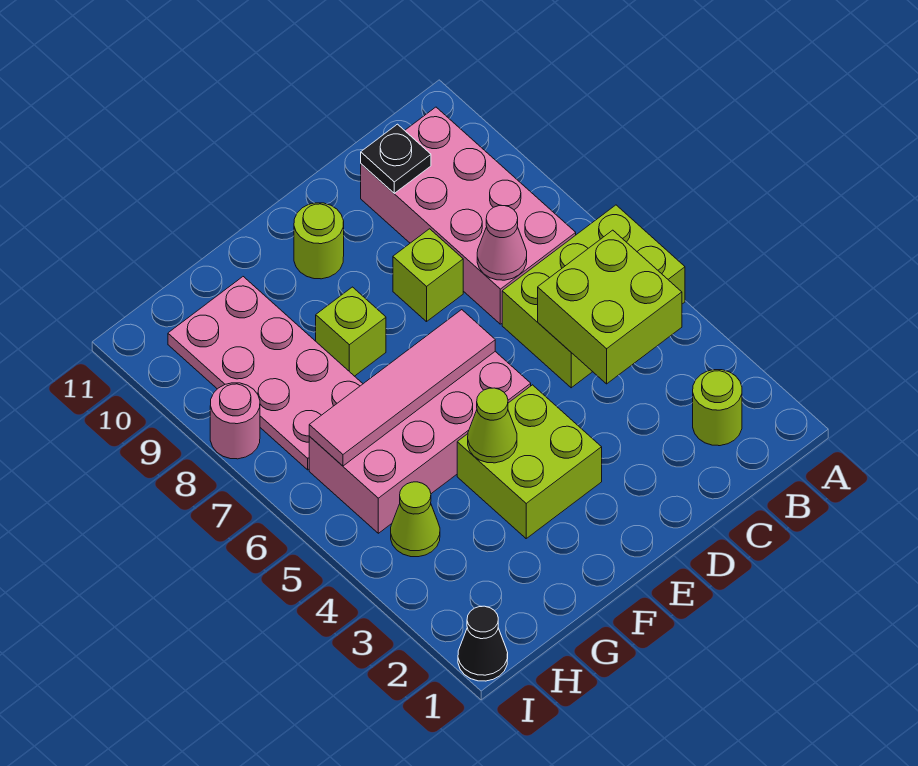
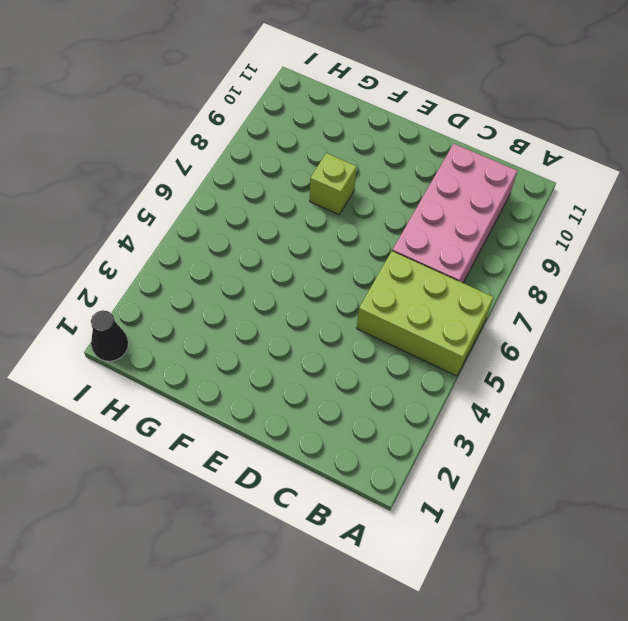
none -> lime 1x1 round brick [693,370,742,446]
none -> lime 1x1 brick [393,229,463,322]
none -> lime 2x2 brick [457,385,602,538]

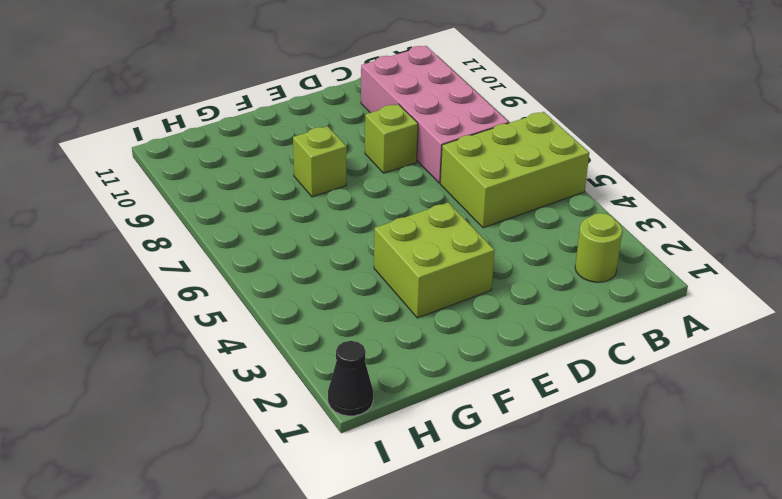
none -> pink 2x4 brick [309,352,531,533]
none -> lime 1x1 round brick [294,203,344,279]
none -> pink 2x4 plate [168,277,363,470]

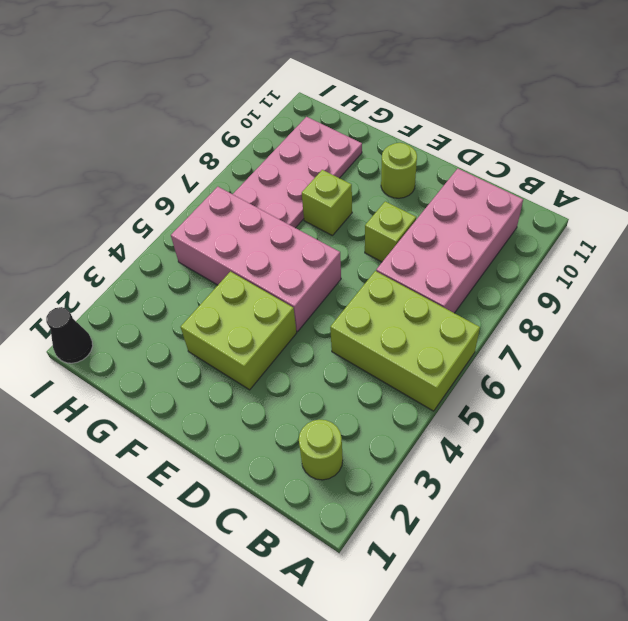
none -> lime 1x1 cone [391,482,440,557]
none -> pink 1x1 round brick [210,383,260,459]
none -> lime 2x2 brick [538,230,682,384]

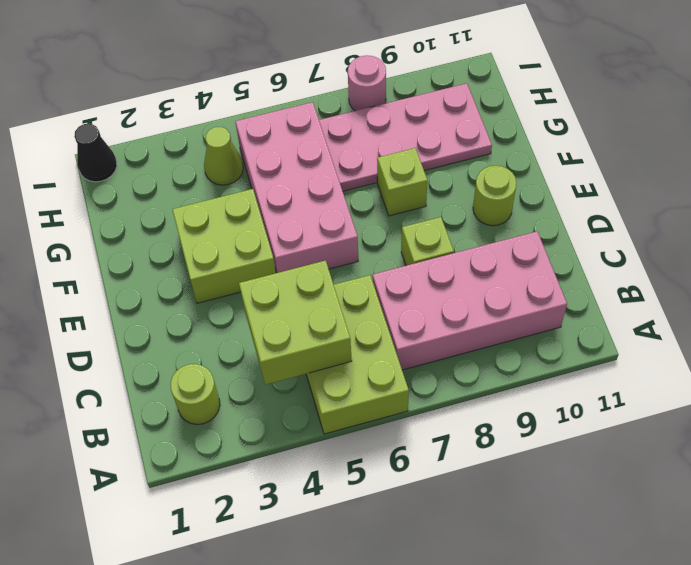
none -> pink 1x1 cone [477,206,527,280]
none -> black 1x1 plate [361,124,431,193]
none -> pink 1x4 tile [309,310,495,466]

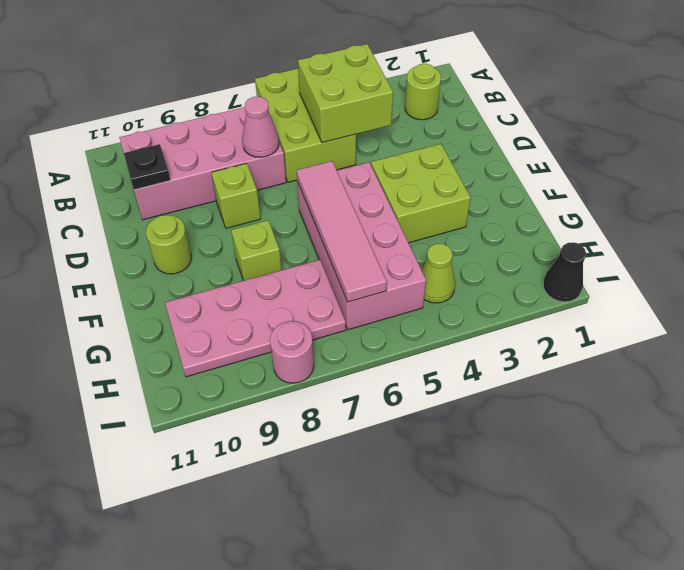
none -> lime 1x1 cone [468,388,517,463]

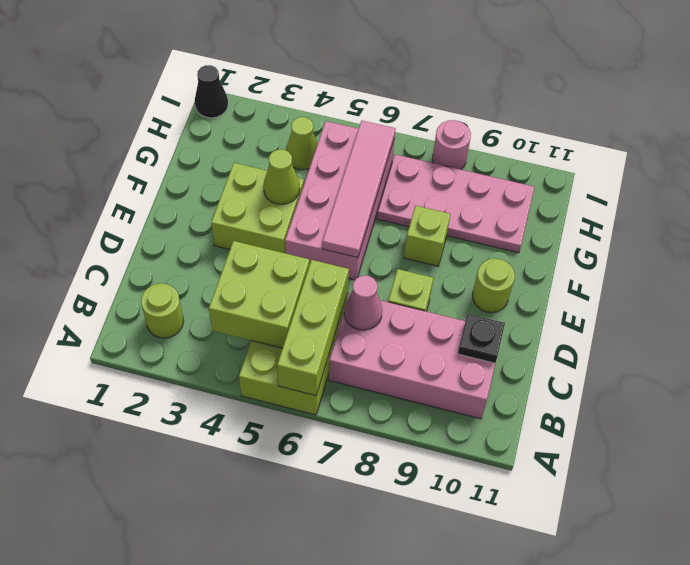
lime 1x3 brick [277,260,349,396] -> none

